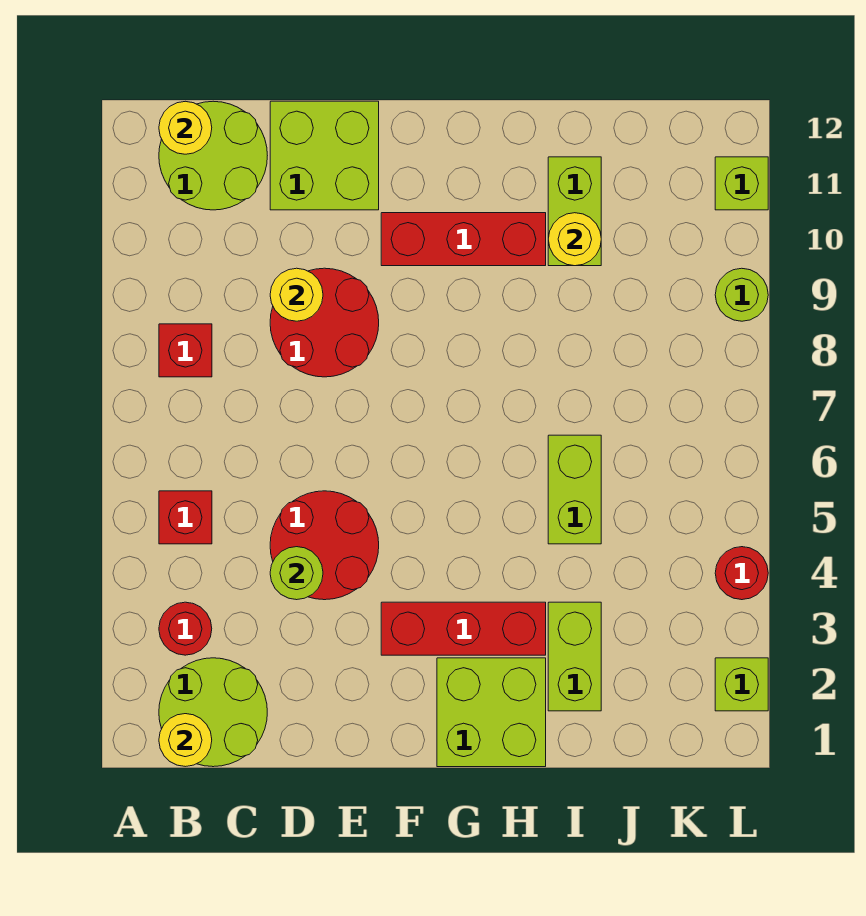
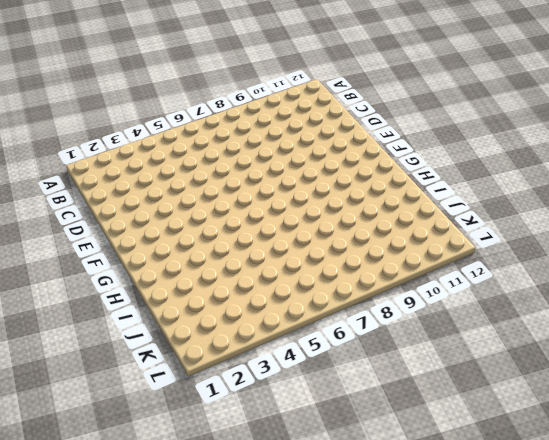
none -> lime 2x2 round brick [159,658,267,767]
none -> red 1x1 round brick [159,602,212,655]
none -> red 1x1 brick [159,491,212,544]

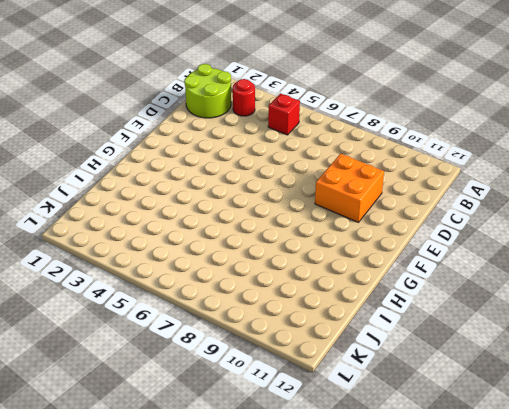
orange 2x2 brick [315,154,384,222] -> red 2x2 round brick [270,268,379,377]
none -> red 1x1 brick [159,324,212,377]
none -> lime 2x2 round brick [159,101,267,210]
none -> red 2x2 round brick [270,491,379,600]

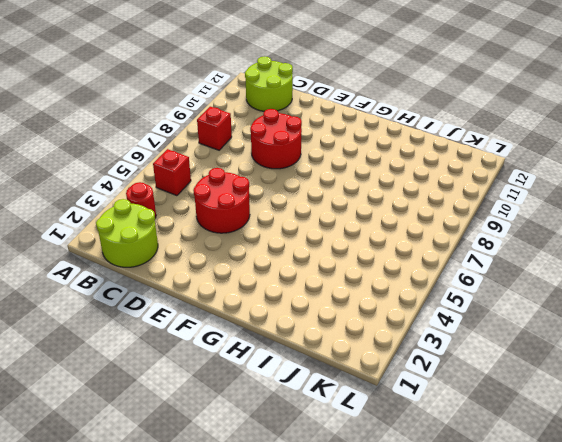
none -> lime 2x2 brick [270,101,379,210]
none -> red 1x3 brick [381,602,546,655]
none -> red 1x3 brick [381,213,546,266]

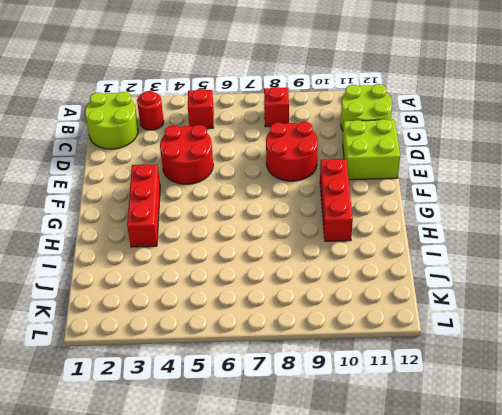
none -> lime 2x2 brick [437,658,546,767]
none -> lime 1x2 brick [548,602,601,711]
none -> lime 1x2 brick [548,435,601,544]

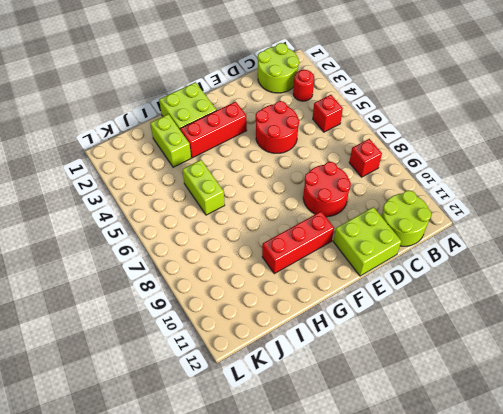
none -> lime 1x2 brick [548,157,601,266]
none -> lime 1x1 brick [715,658,768,711]
none -> red 1x1 round brick [715,547,768,600]

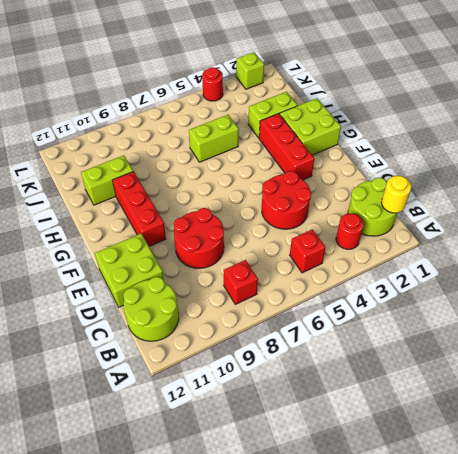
none -> lime 1x1 round brick [715,268,768,321]
none -> lime 1x1 brick [715,157,768,210]
none -> yellow 1x1 round brick [159,101,212,154]

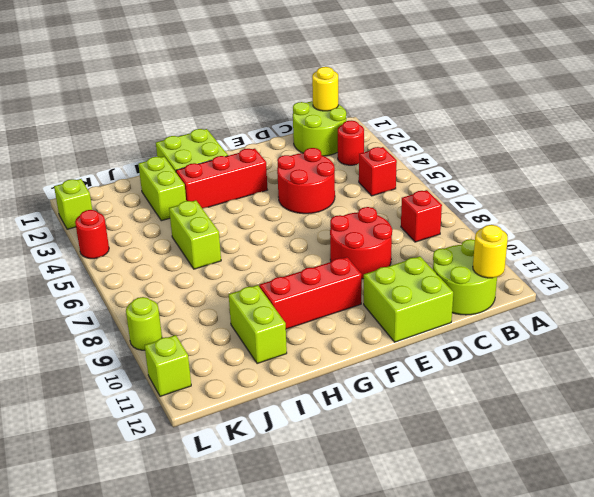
none -> lime 1x1 round brick [270,547,323,600]
none -> yellow 1x1 round brick [270,268,323,321]
none -> yellow 1x1 round brick [548,213,601,266]

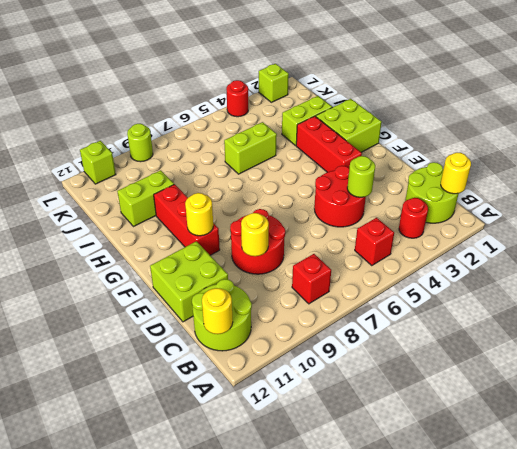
yellow 1x1 round brick [185,193,213,236] -> yellow 1x1 round brick moved to [548,213,601,266]

